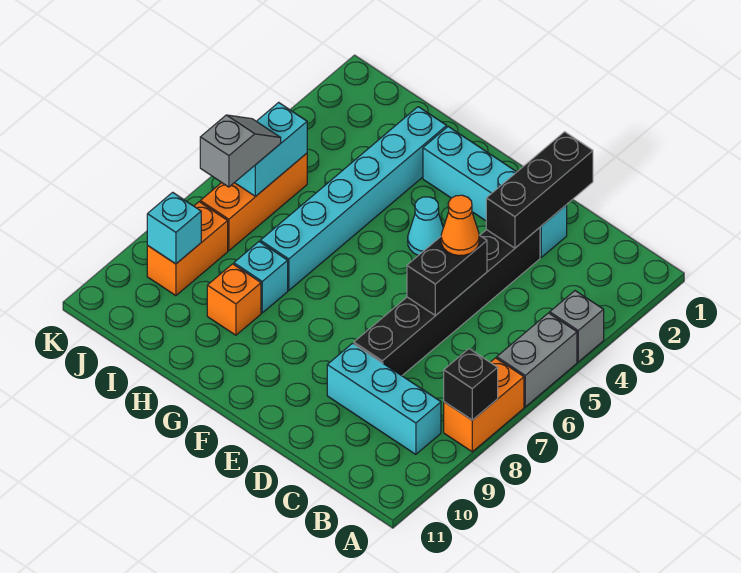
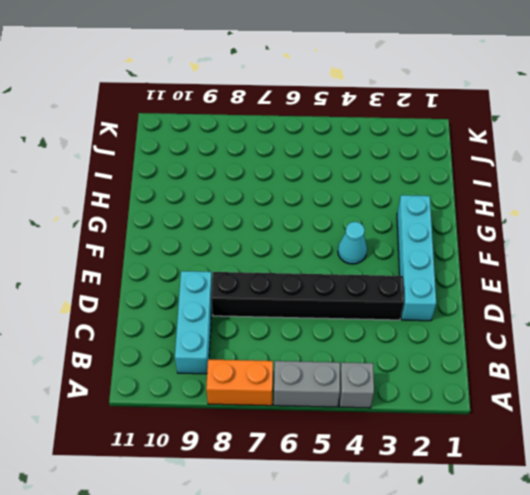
none -> cyan 1x6 brick [260,107,447,290]
none -> cyan 1x1 brick [234,242,288,313]
none -> orange 1x1 brick [207,264,261,335]

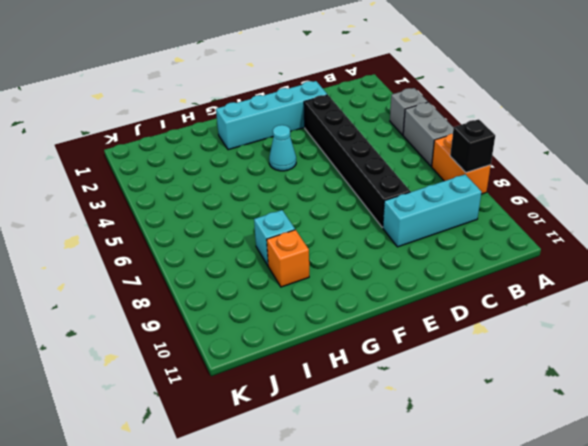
none -> cyan 1x6 brick [260,107,447,290]
none -> orange 1x3 brick [200,153,307,251]
none -> orange 1x2 brick [147,202,228,296]

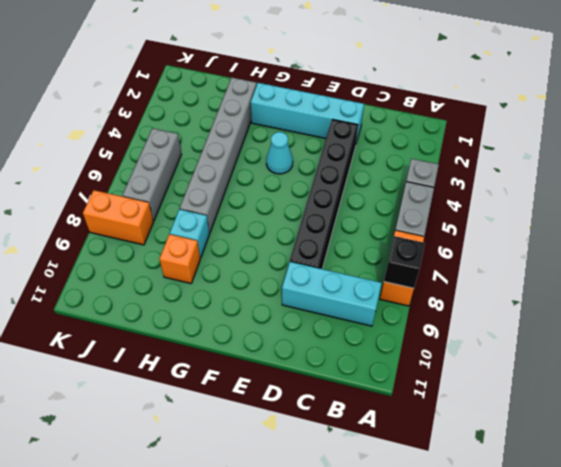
grey 1x6 brick [180,77,257,233] -> cyan 1x6 brick [260,107,447,290]
grey 1x3 brick [122,128,181,221] -> orange 1x3 brick [200,153,307,251]
orange 1x2 brick [83,190,154,245] -> orange 1x2 brick turned to [147,202,228,296]
none -> black 1x3 brick [486,132,593,248]
none -> black 1x2 brick [407,235,487,316]
none -> cyan 1x2 brick [235,102,307,196]

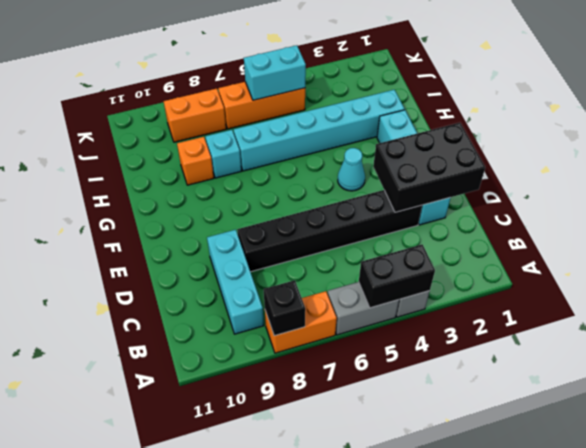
black 1x2 brick [359,244,435,308] -> black 1x2 brick moved to [407,235,487,316]
black 2x3 brick [373,123,485,212] -> black 1x3 brick [486,132,593,248]
none -> cyan 1x1 brick [147,192,201,264]
none -> orange 1x1 cone [441,195,479,255]
none -> grey 1x2 slope [200,115,281,187]

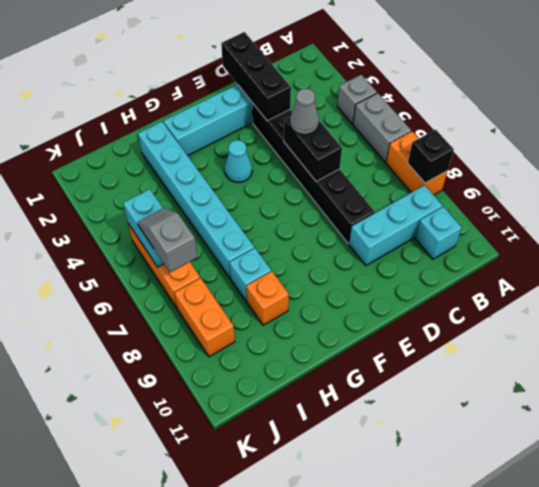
cyan 1x1 brick [415,207,462,259] -> cyan 1x1 brick moved to [147,192,201,264]
grey 1x1 cone [290,88,319,135] -> orange 1x1 cone [441,195,479,255]

